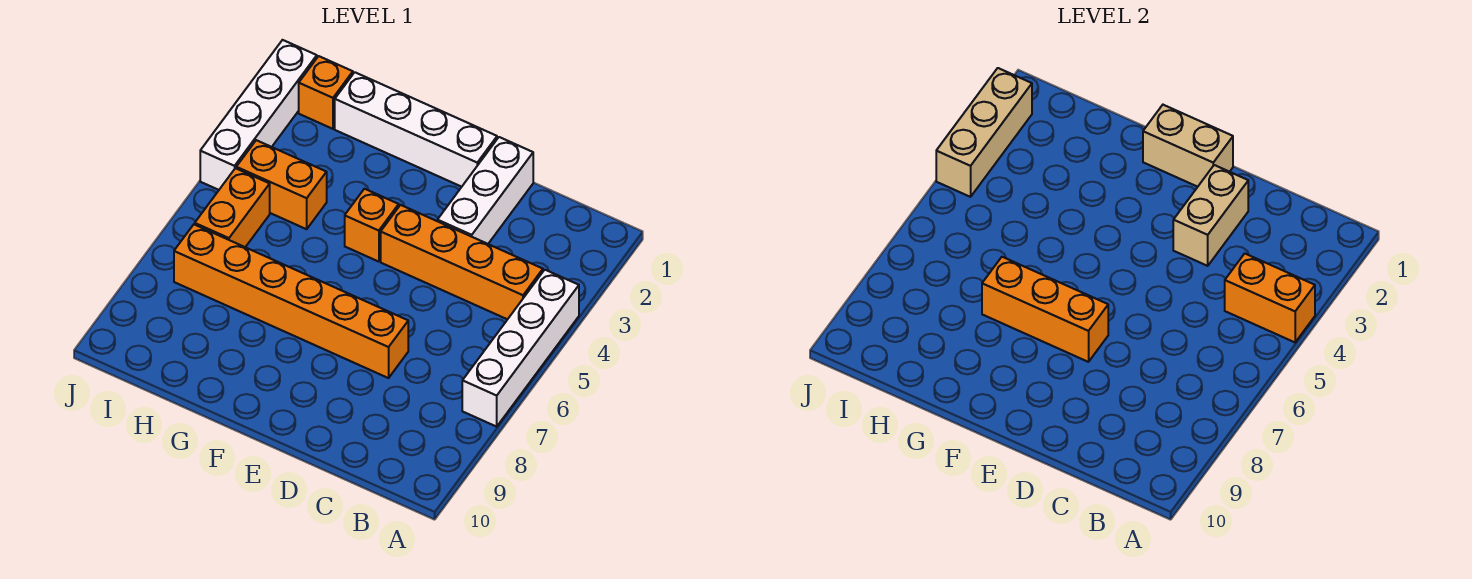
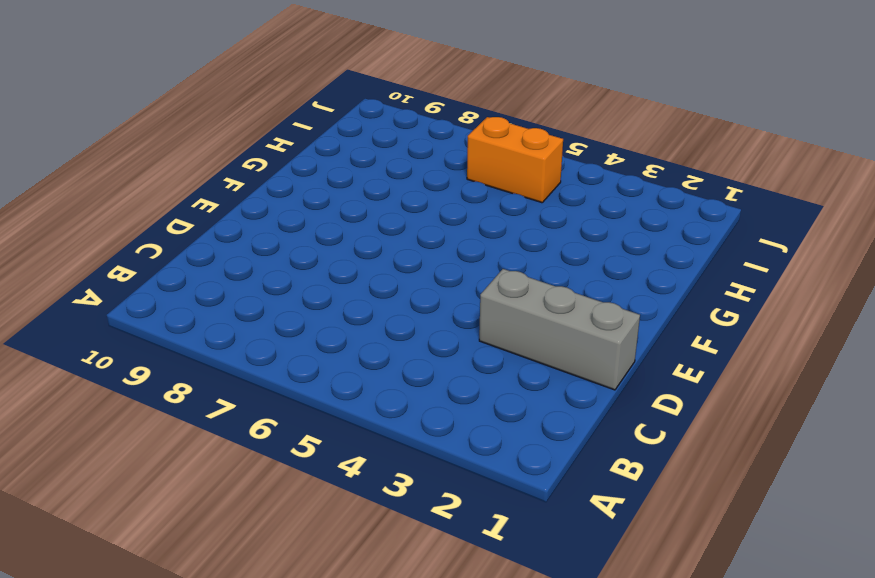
grey 1x3 brick [479,269,640,390] -> white 1x3 brick [437,137,533,244]
none -> white 1x4 brick [462,270,579,427]
none -> orange 1x4 brick [381,205,543,319]
none -> orange 1x6 brick [174,224,408,378]

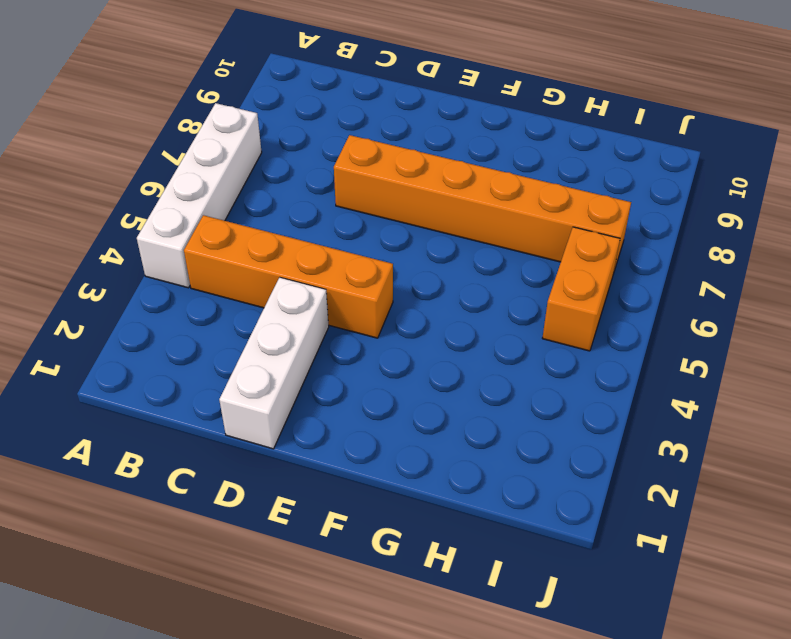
none -> white 1x4 brick [335,72,497,187]
none -> orange 1x1 brick [345,189,399,262]
none -> orange 1x2 brick [236,140,327,229]

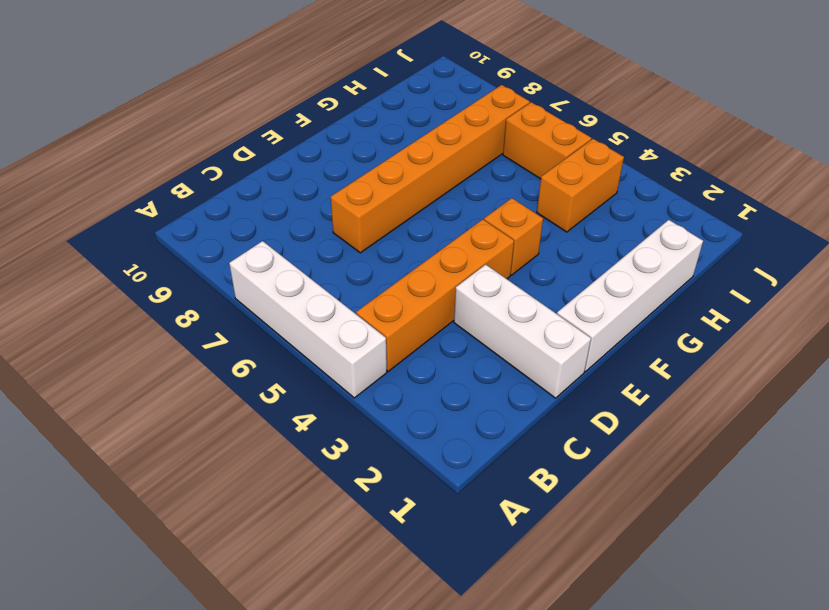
none -> orange 1x1 brick [299,56,353,129]
none -> white 1x4 brick [200,40,317,190]
none -> orange 1x2 brick [1225,254,1315,342]

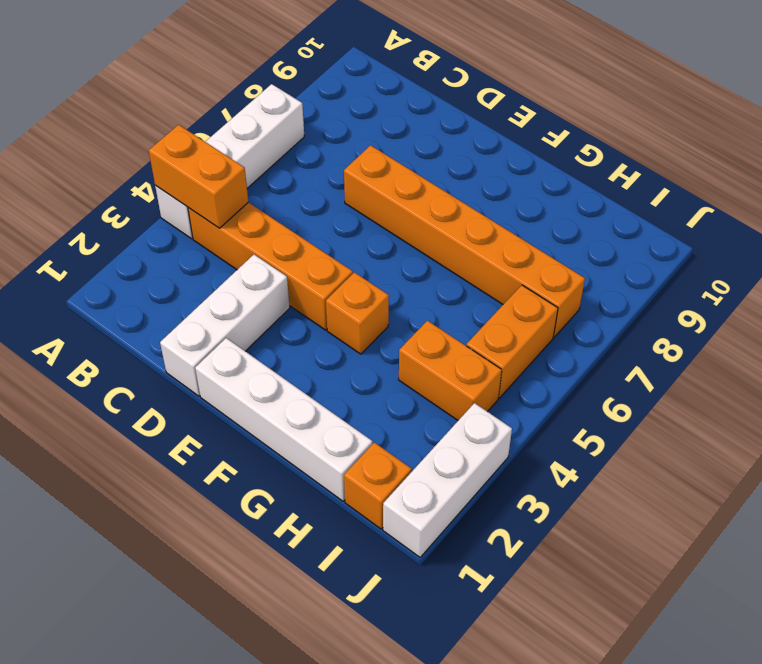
white 1x3 brick [383,403,512,557] -> white 1x4 brick [200,40,317,190]
none -> tan 1x2 brick [1173,165,1248,266]
none -> tan 1x2 brick [1143,105,1233,187]
none -> orange 1x3 brick [982,257,1108,362]

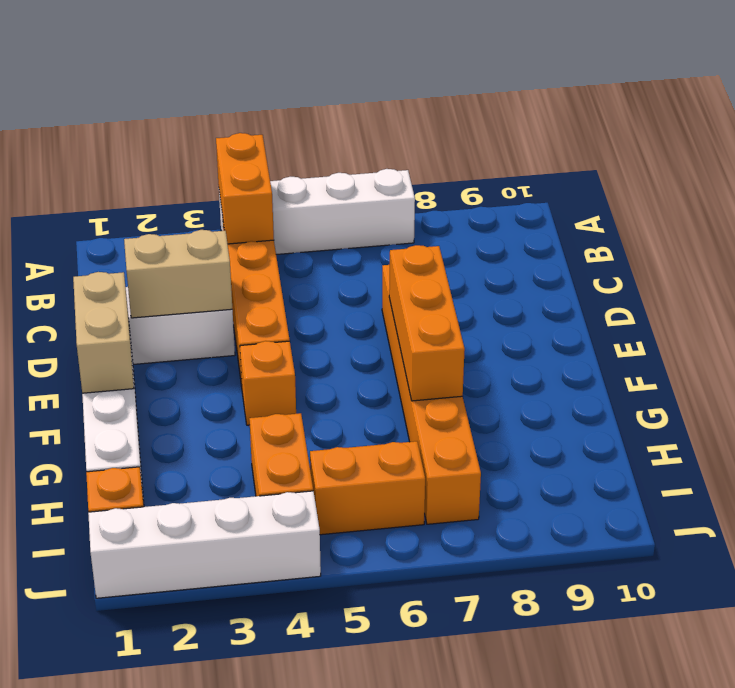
none -> tan 1x3 brick [936,68,1032,197]

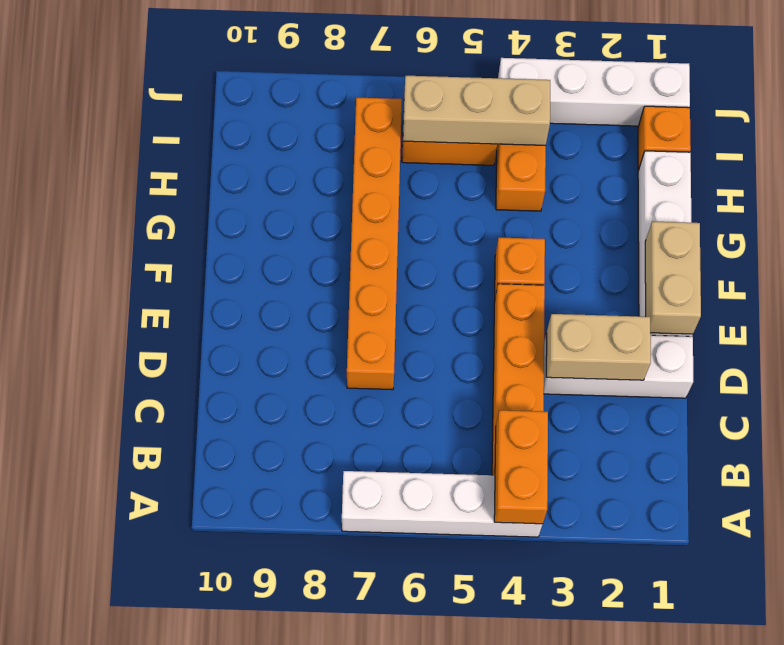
tan 1x3 brick [403,76,550,145] -> tan 1x3 brick moved to [936,68,1032,197]
none -> orange 1x3 brick [982,257,1108,362]

